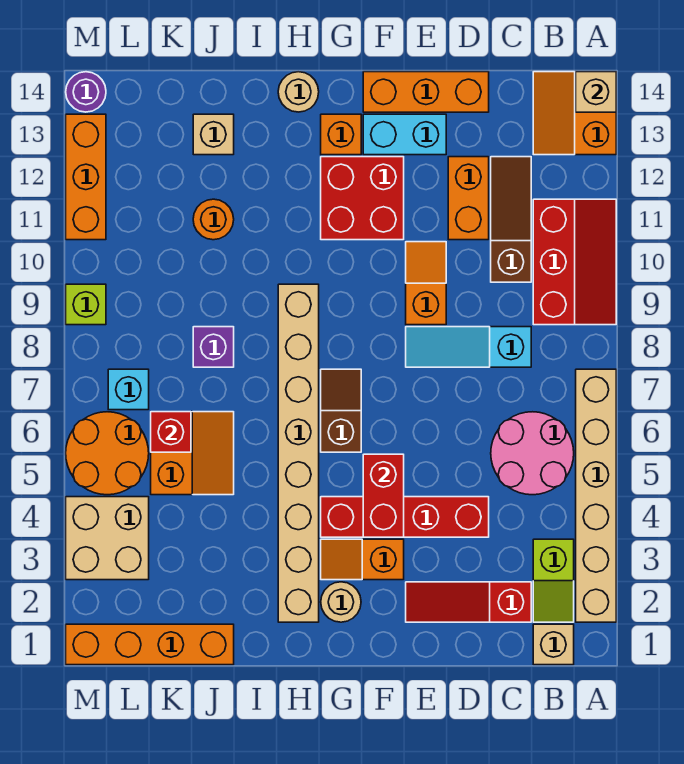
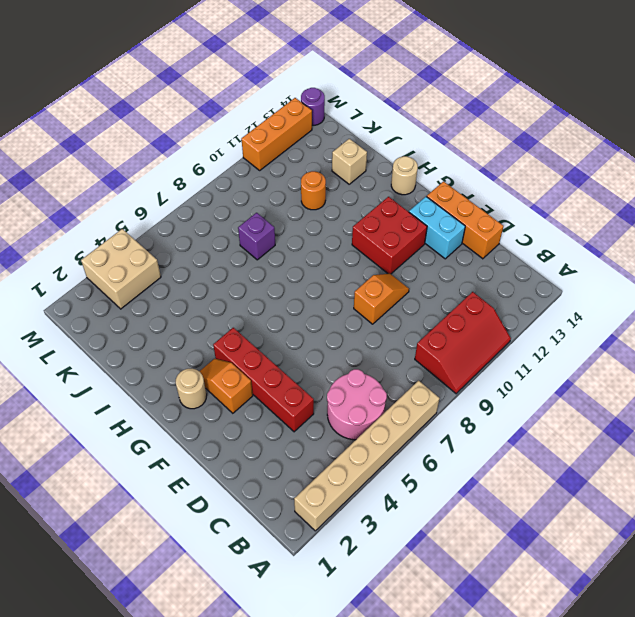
none -> orange 2x2 slope [533,72,616,155]
none -> tan 1x1 brick [533,624,574,665]
none -> lime 1x2 slope [533,539,574,622]
none -> red 1x3 slope [406,582,531,622]

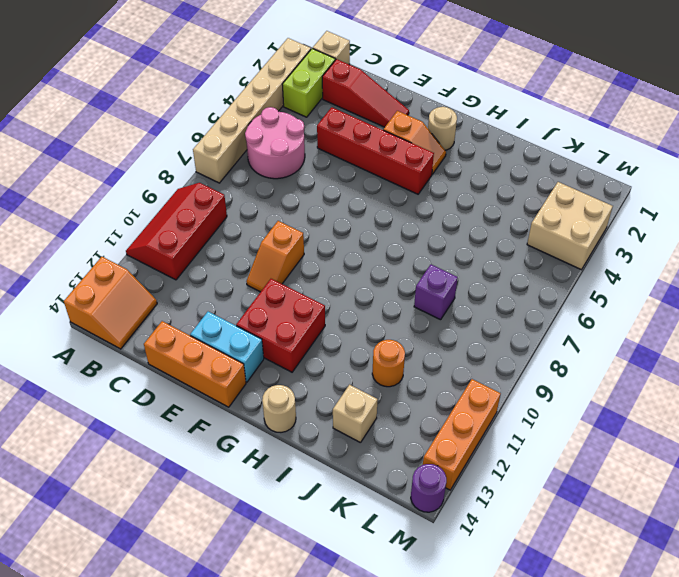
lime 1x2 brick [282,48,335,117] -> lime 1x2 slope [533,539,574,622]
none -> cyan 1x3 slope [406,327,531,367]
none -> brown 1x3 slope [491,157,531,282]
none -> orange 1x2 brick [448,157,489,240]
none -> brown 1x2 slope [321,369,361,452]

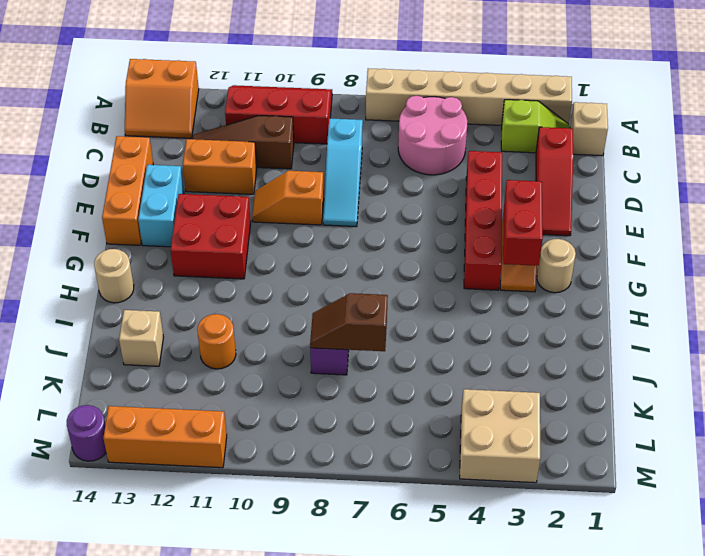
red 1x2 brick [503,180,543,266] -> red 1x2 brick turned to [363,454,404,537]
brown 1x2 slope [310,293,388,351] -> brown 1x2 slope moved to [321,369,361,452]
none -> orange 1x1 brick [321,114,361,155]
none -> tan 1x8 brick [278,284,319,622]
none -> orange 1x4 brick [66,624,234,665]
none -> orange 2x2 slope [151,412,234,495]

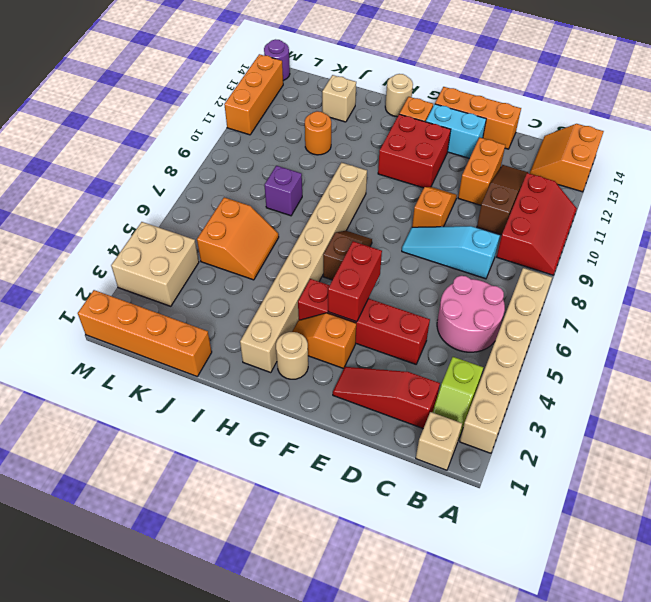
none -> orange 2x2 round brick [66,412,149,495]
none -> cyan 1x1 brick [108,369,149,410]
none -> lime 1x1 brick [66,284,106,325]
none -> tan 1x1 brick [576,72,616,112]

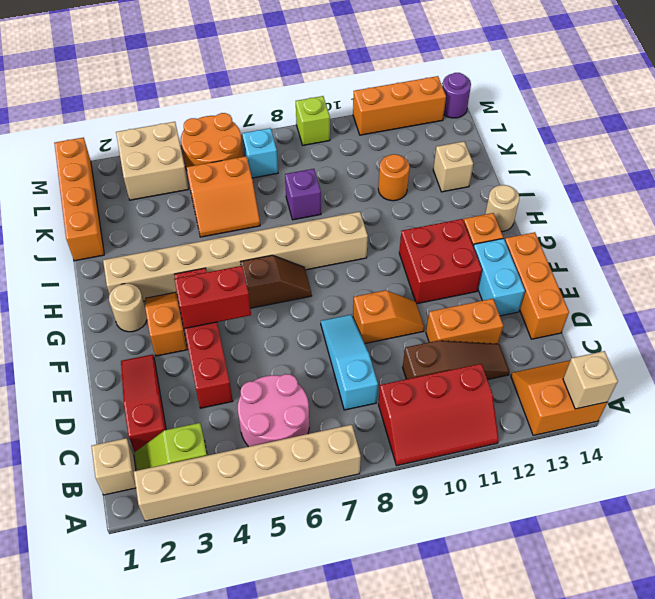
none -> red 1x1 brick [151,412,191,452]

